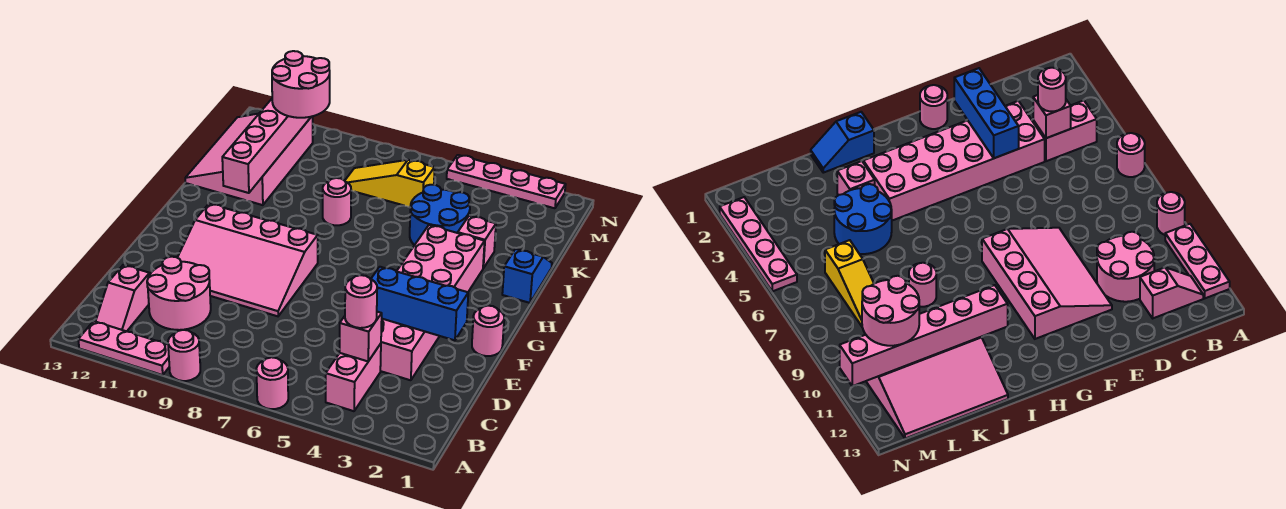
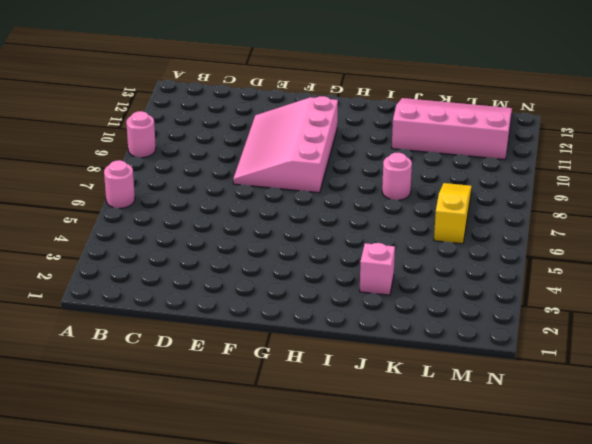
none -> pink 1x3 plate [78,321,169,375]
none -> pink 1x2 brick [326,344,381,411]
none -> pink 1x2 slope [95,265,150,331]

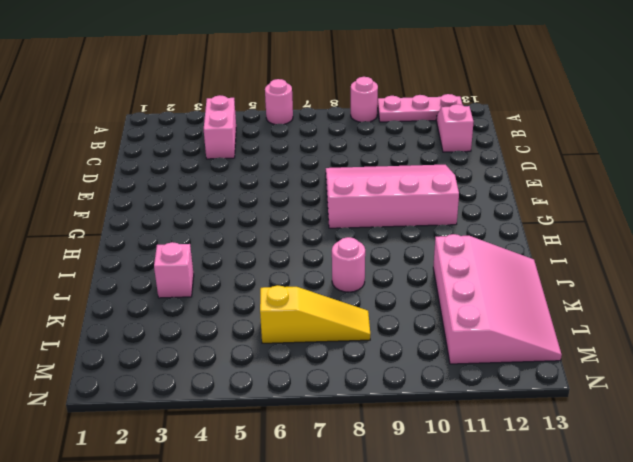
none -> pink 2x2 round brick [147,257,211,330]
none -> pink 2x6 brick [380,225,485,380]
none -> pink 1x1 round brick [472,306,504,356]

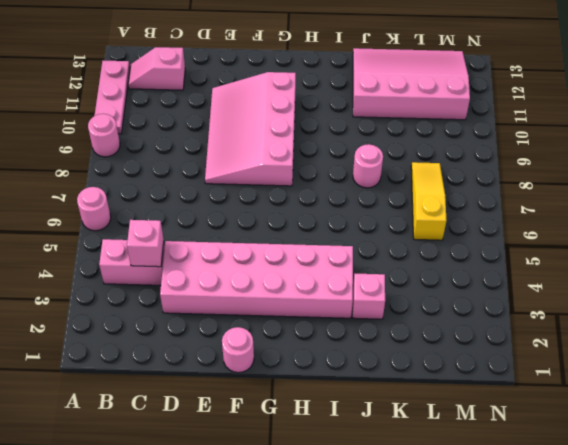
none -> pink 2x2 round brick [147,257,211,330]
none -> blue 1x2 slope [502,249,552,303]
none -> blue 2x2 round brick [410,185,470,245]

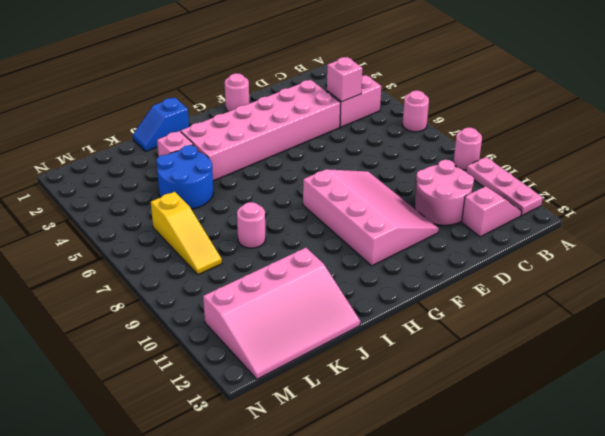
none -> pink 1x4 plate [447,155,566,208]
none -> blue 1x3 brick [371,267,468,340]
none -> pink 1x6 brick [222,99,311,193]

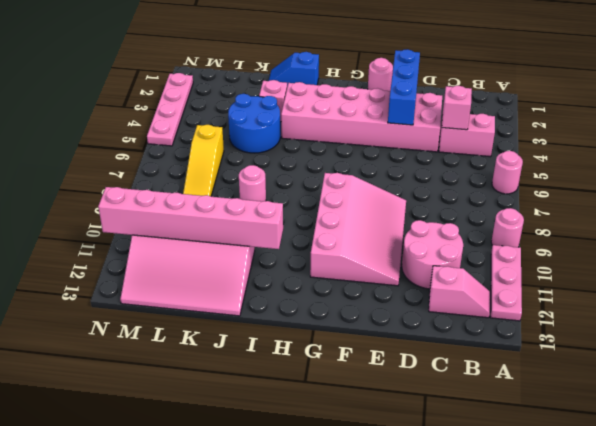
none -> pink 1x1 round brick [345,275,377,328]
none -> pink 2x2 round brick [272,51,330,118]

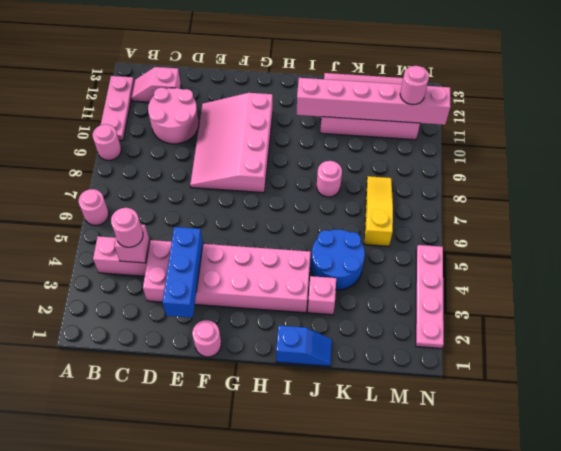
pink 1x1 round brick [400,66,429,105] -> pink 2x2 round brick [272,51,330,118]

